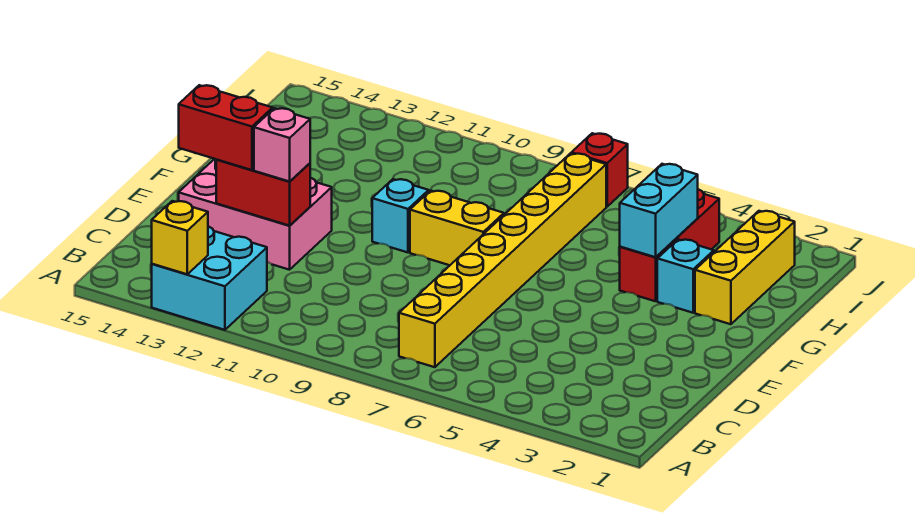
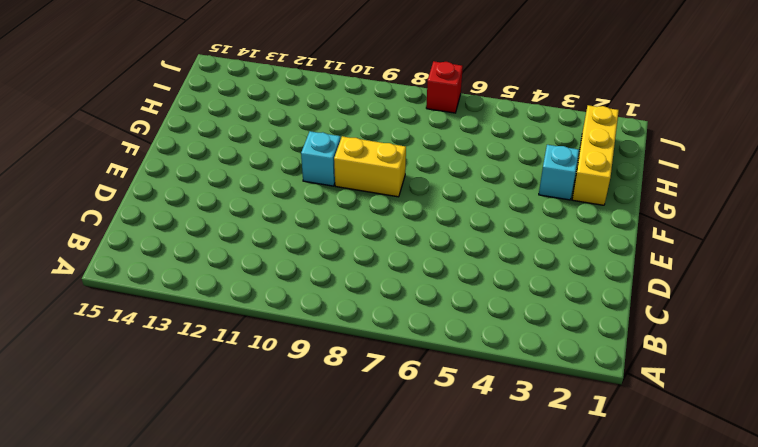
none -> cyan 2x2 brick [152,226,267,330]
none -> yellow 1x8 brick [399,153,606,367]
none -> pink 2x3 brick [179,159,332,270]

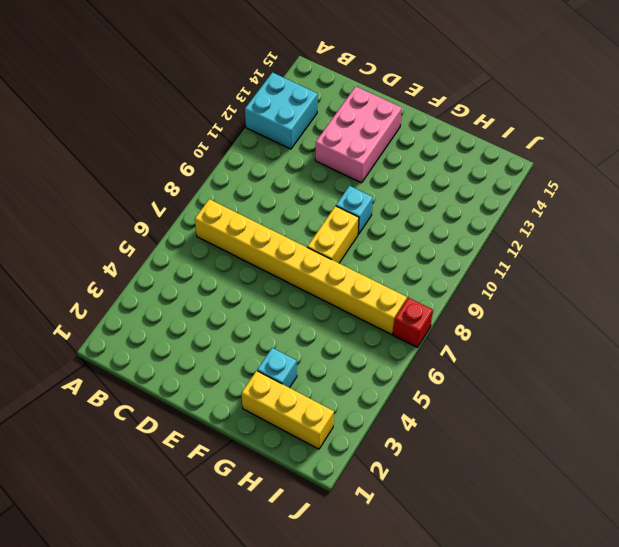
none -> red 1x3 brick [620,189,719,301]
none -> yellow 1x1 brick [152,201,208,274]
none -> red 1x2 brick [216,160,310,226]

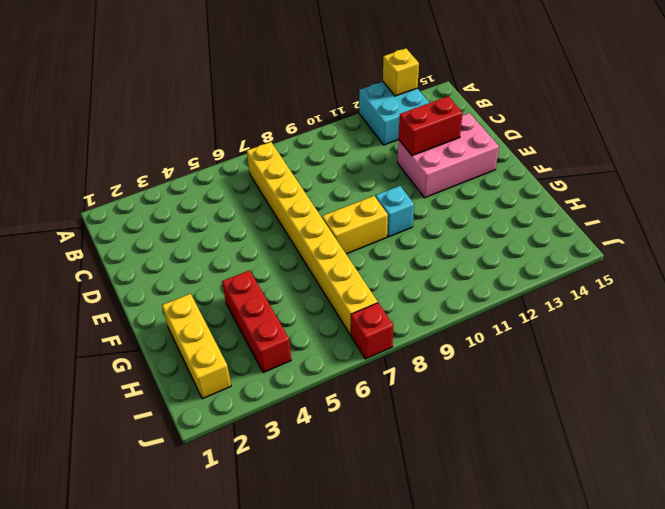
none -> cyan 1x1 brick [657,239,714,313]
none -> cyan 1x2 brick [620,164,698,257]
none -> pink 1x1 brick [254,108,310,182]

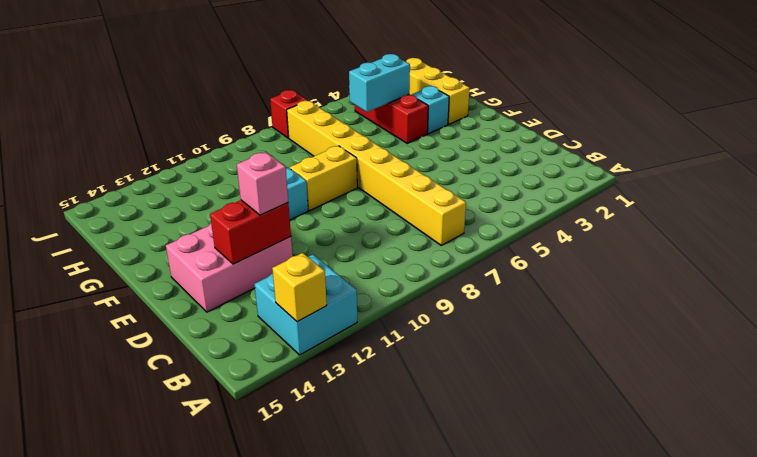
cyan 1x2 brick [349,54,410,112] -> cyan 1x2 brick turned to [620,164,698,257]
none -> red 1x2 brick [179,85,273,170]

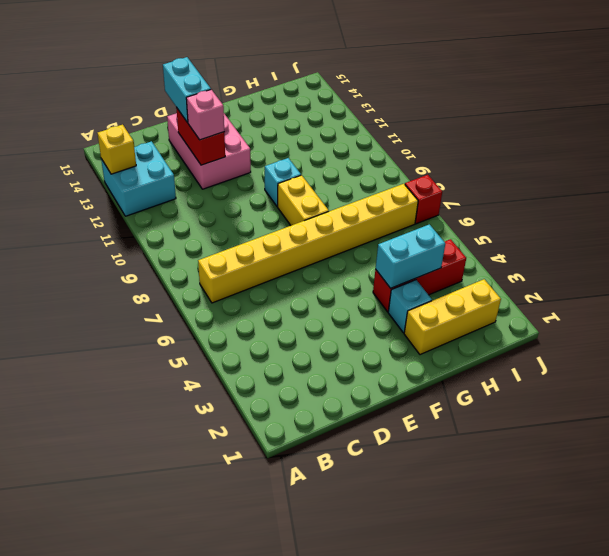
cyan 1x2 brick [163,57,211,123] -> red 1x2 brick [179,85,273,170]

